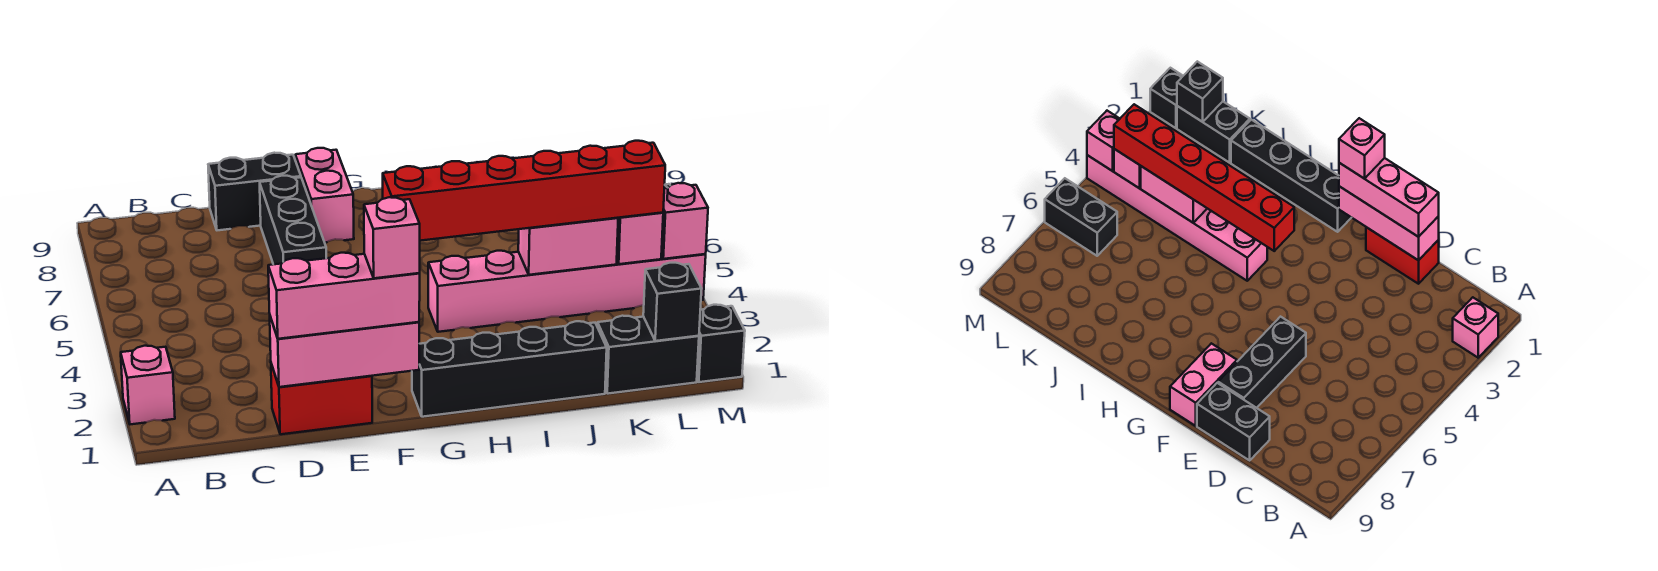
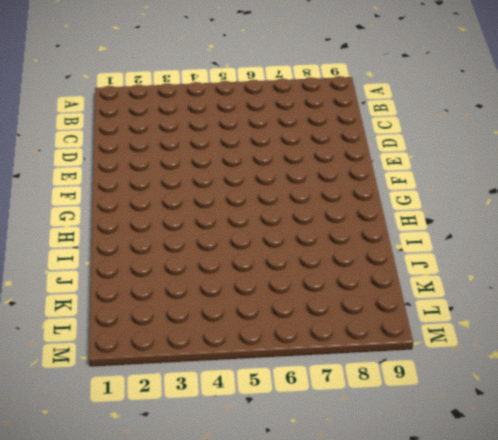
none -> pink 1x1 brick [121,346,175,424]
none -> red 1x2 brick [271,364,372,434]
none -> black 1x2 brick [208,153,301,230]

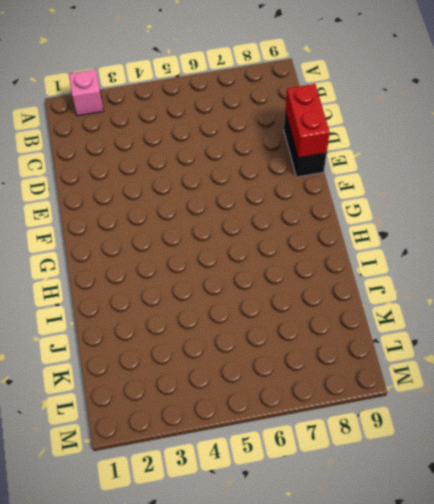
red 1x2 brick [285,84,330,158] -> red 1x2 brick moved to [271,364,372,434]
none -> black 1x3 brick [260,176,326,264]
none -> pink 1x2 brick [295,148,354,243]
none -> black 1x4 brick [412,321,607,417]

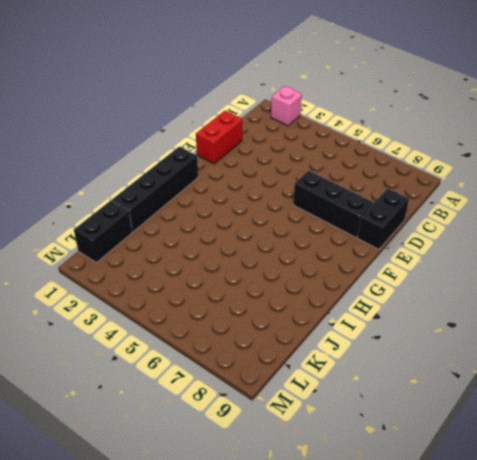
none -> pink 1x2 brick [295,148,354,243]
none -> pink 1x6 brick [428,251,706,332]
none -> black 1x2 brick [1045,178,1117,256]

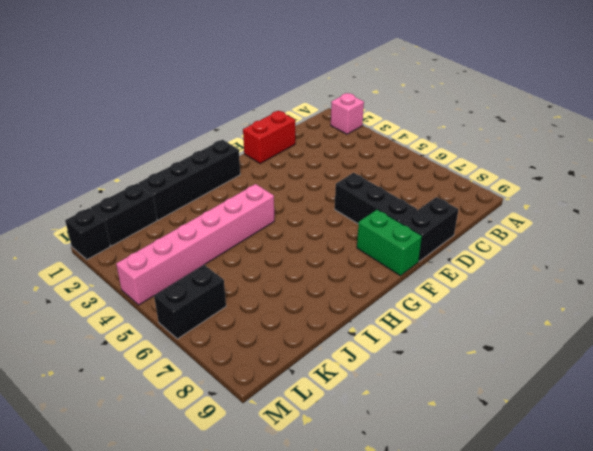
green 1x2 brick [357,209,422,276] -> pink 1x2 brick [295,148,354,243]
none -> pink 1x3 brick [270,317,419,387]
none -> pink 1x2 brick [518,218,618,275]
none -> black 1x1 brick [643,263,701,341]

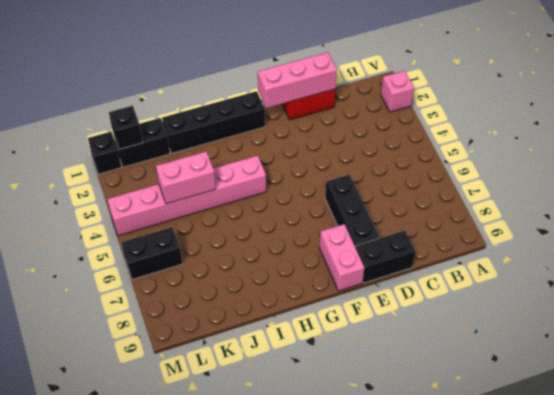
none -> pink 1x1 brick [617,213,663,264]
none -> pink 1x1 brick [661,183,708,259]
none -> pink 1x3 brick [268,253,420,339]

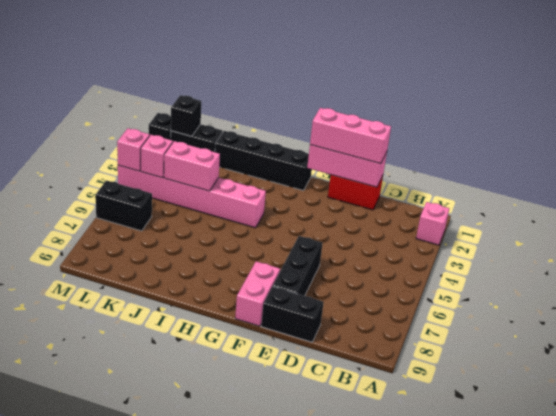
none -> red 1x6 brick [383,141,665,241]
none -> pink 1x1 brick [364,197,420,278]

